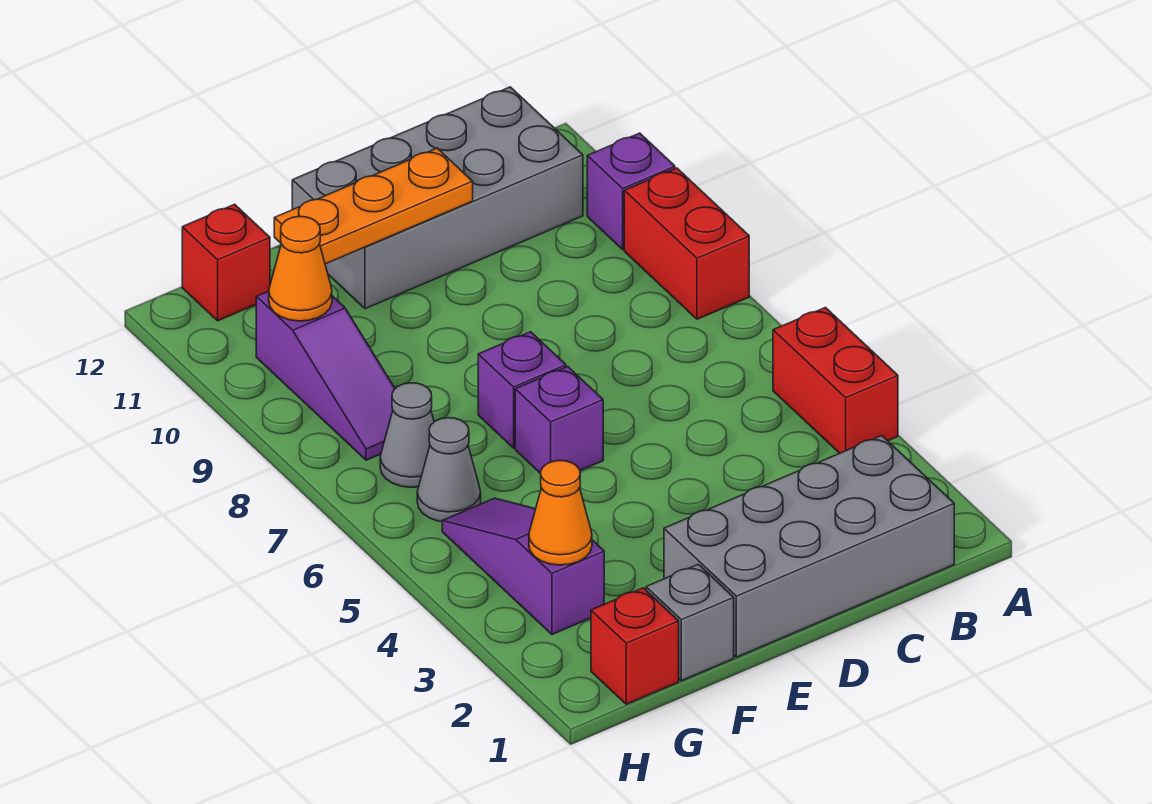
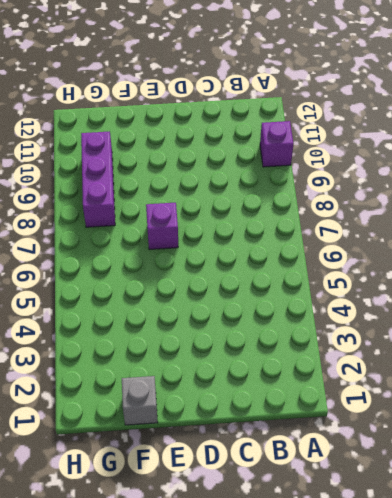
purple 1x3 brick [81,131,115,227] -> purple 1x3 slope [256,291,395,460]
none -> red 1x2 brick [773,308,898,453]
none -> red 1x2 brick [624,168,749,319]
none -> grey 2x4 brick [664,436,954,657]

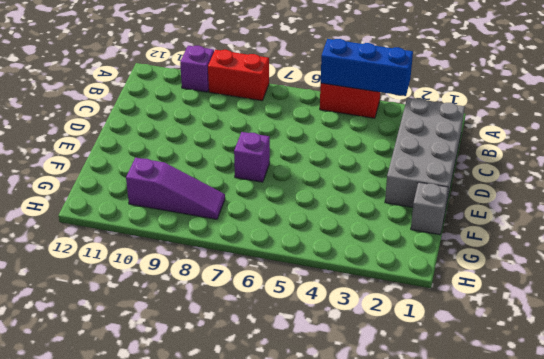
blue 1x3 brick [321,39,413,96] -> none
none -> grey 2x4 brick [292,87,583,309]
none -> purple 1x1 brick [515,367,603,474]
none -> red 1x1 brick [591,588,679,704]

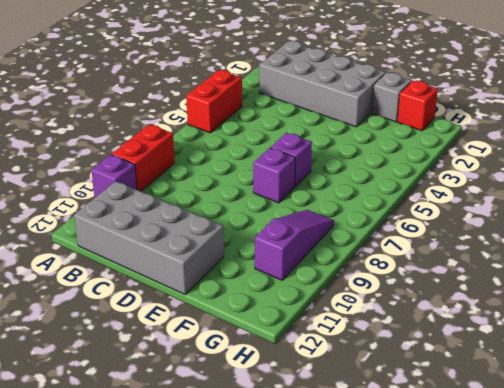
none -> purple 1x3 slope [442,498,604,634]
none -> grey 1x1 cone [417,418,481,522]
none -> grey 1x1 cone [380,383,434,487]

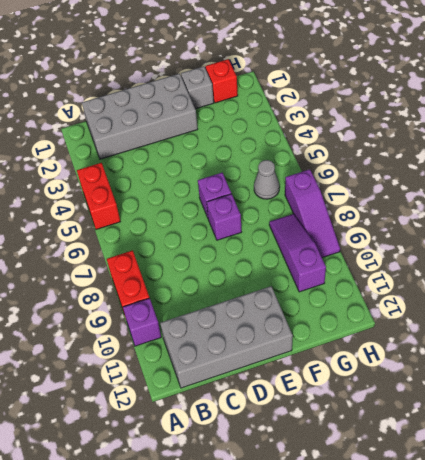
purple 1x3 slope [285,169,340,258] -> purple 1x3 slope moved to [442,498,604,634]
none -> grey 1x1 cone [380,383,434,487]
none -> red 1x1 brick [182,204,270,321]
none -> orange 1x3 plate [274,148,473,264]

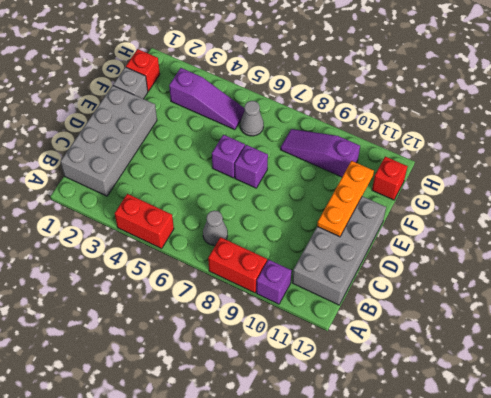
grey 1x1 cone [203,211,228,246] -> grey 1x1 cone moved to [380,383,434,487]
none -> orange 1x1 cone [529,460,592,565]
none -> orange 1x1 cone [269,216,332,321]

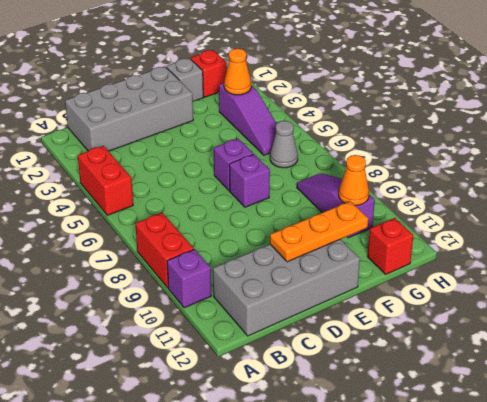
none -> grey 1x1 cone [380,383,434,487]

